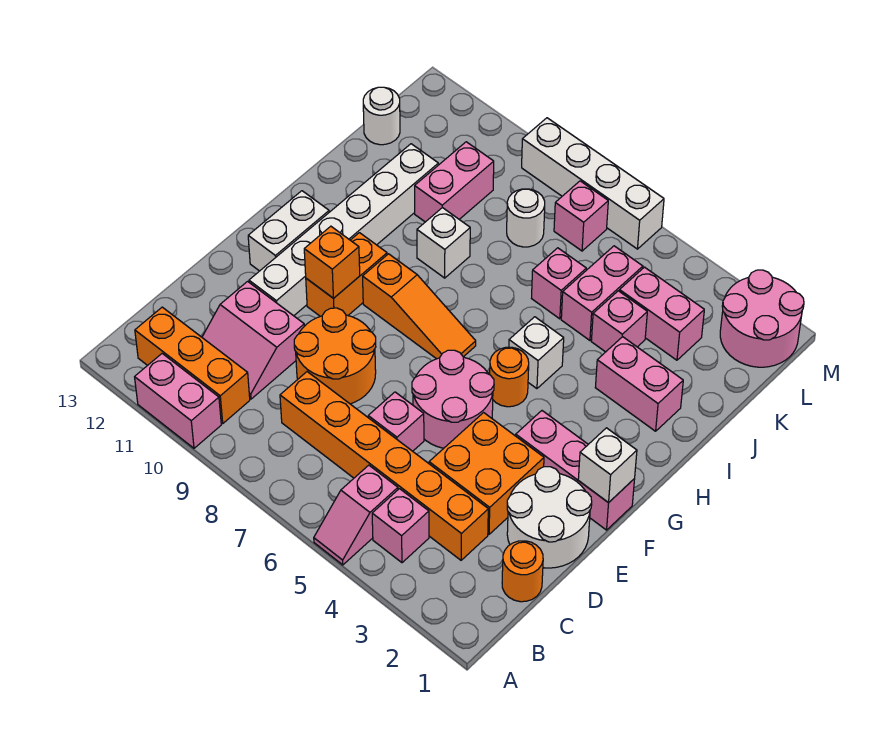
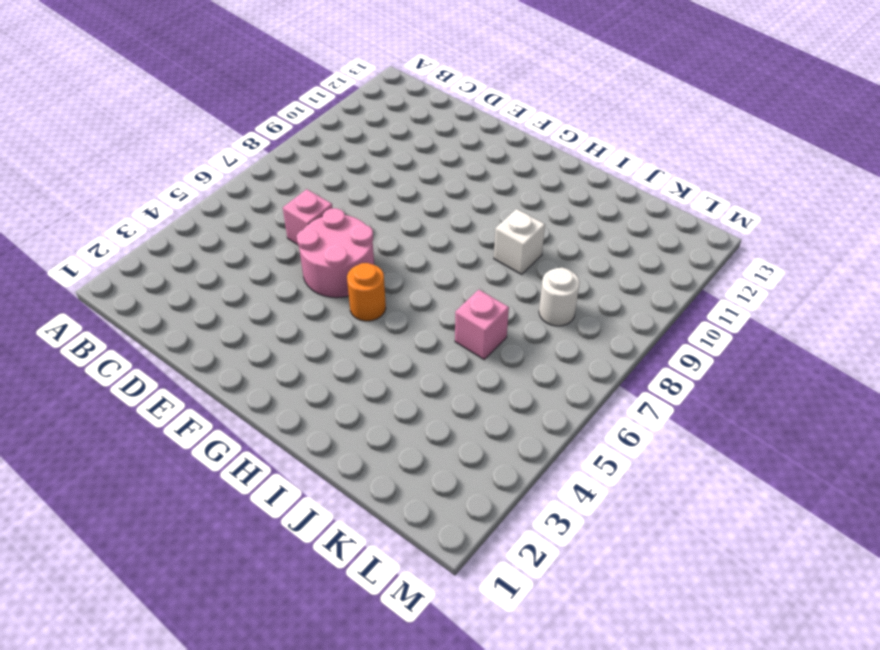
none -> pink 1x2 slope [314,465,398,565]
none -> pink 1x2 brick [135,354,221,448]
none -> pink 1x1 brick [372,489,429,563]
none -> orange 1x3 brick [135,307,250,423]

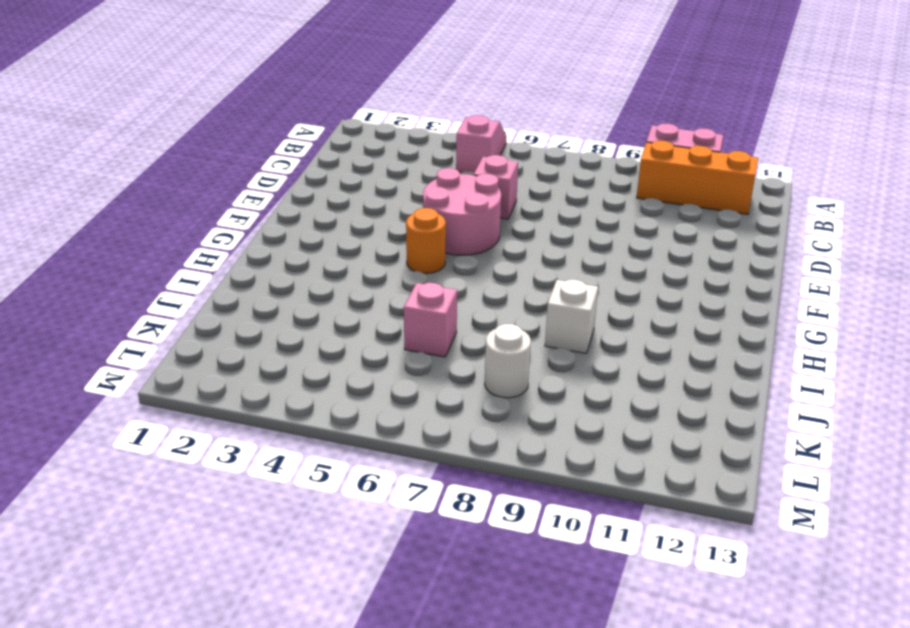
none -> pink 1x1 brick [372,489,429,563]
none -> orange 1x1 round brick [502,541,543,602]
none -> orange 1x6 brick [280,372,488,560]
none -> pink 2x2 slope [202,281,304,399]

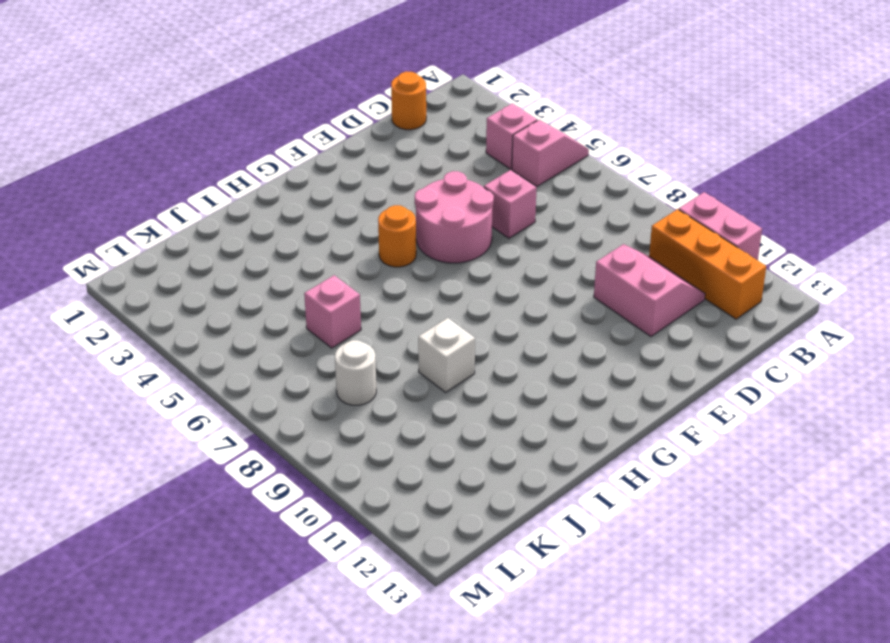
none -> orange 1x6 brick [280,372,488,560]
none -> white 2x2 round brick [507,467,592,568]
none -> orange 2x2 brick [429,413,544,534]
none -> orange 2x2 round brick [294,308,376,404]

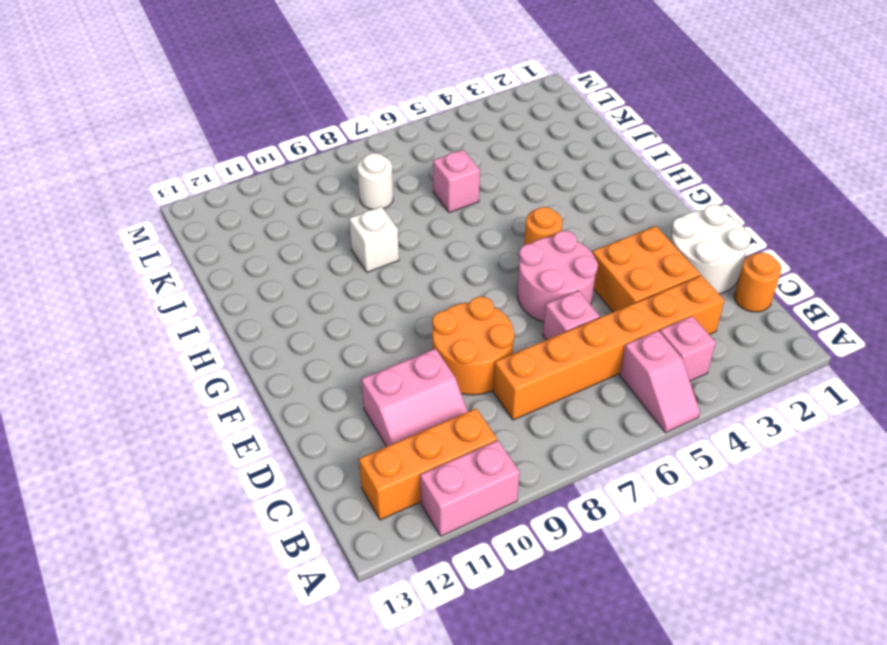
none -> white 1x6 brick [249,144,438,316]
none -> pink 1x3 brick [516,411,635,530]
none -> orange 1x2 brick [306,233,387,316]
none -> white 1x2 brick [248,191,329,271]

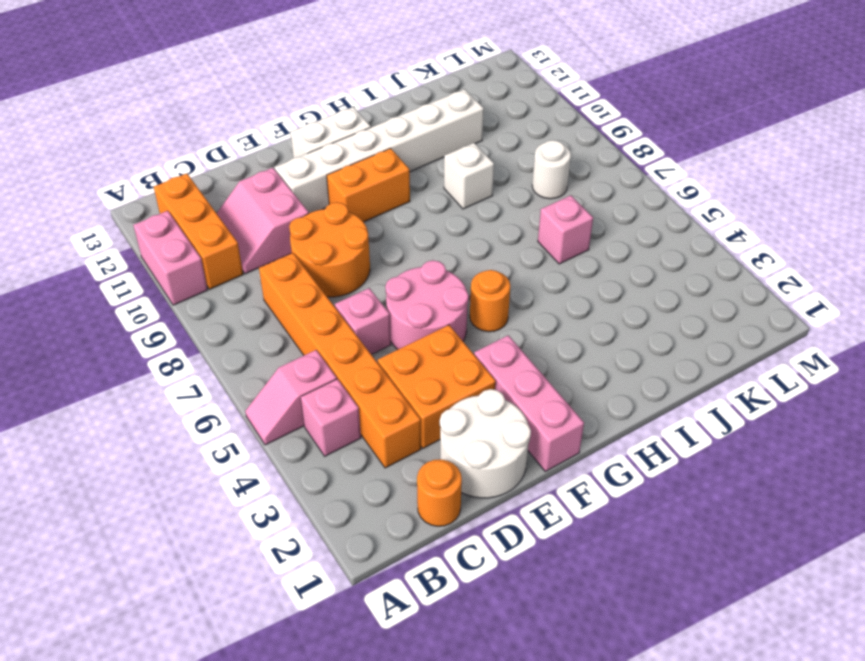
none -> orange 1x3 slope [363,254,476,359]
none -> white 1x1 brick [509,317,564,389]
none -> pink 1x2 brick [595,337,683,431]
none -> pink 1x1 brick [591,291,647,352]

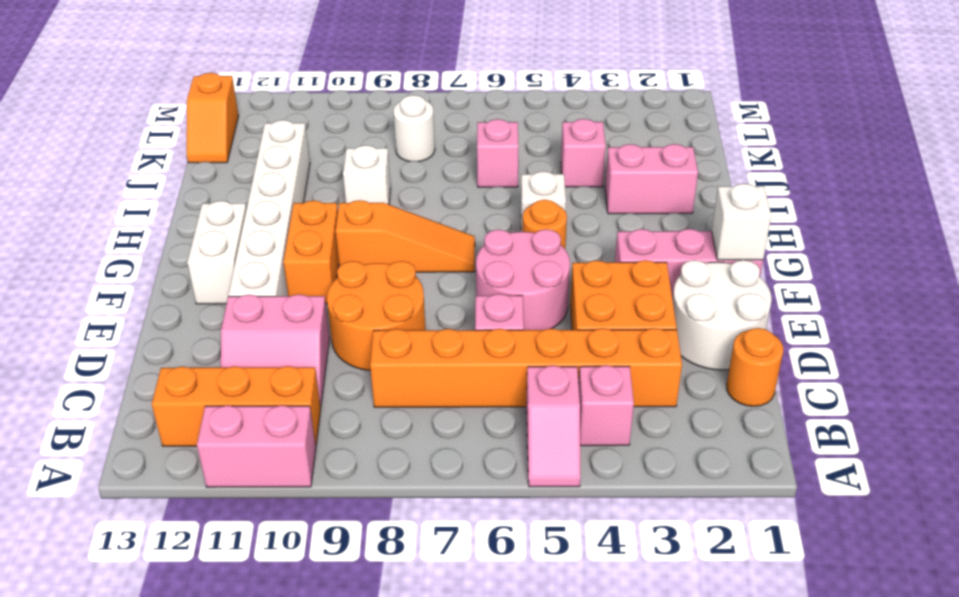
orange 1x2 slope [187,73,238,163] -> white 1x1 round brick [363,87,400,145]
none -> pink 1x2 brick [561,246,643,340]
none -> pink 1x2 brick [415,142,494,222]
none -> pink 1x2 brick [619,267,704,360]
none -> pink 2x2 round brick [720,270,804,367]

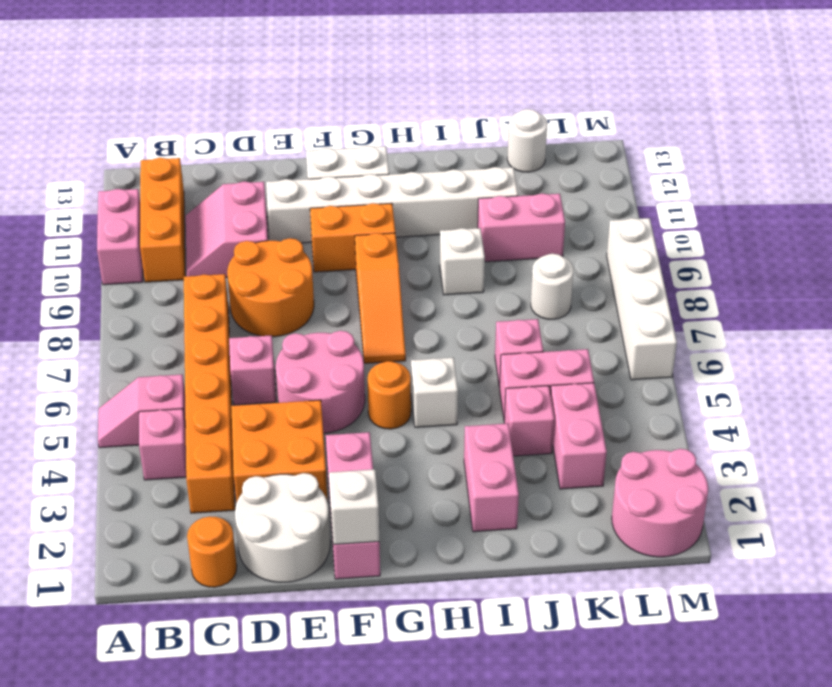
none -> pink 1x1 brick [554,181,608,251]
none -> orange 1x1 brick [304,226,360,298]

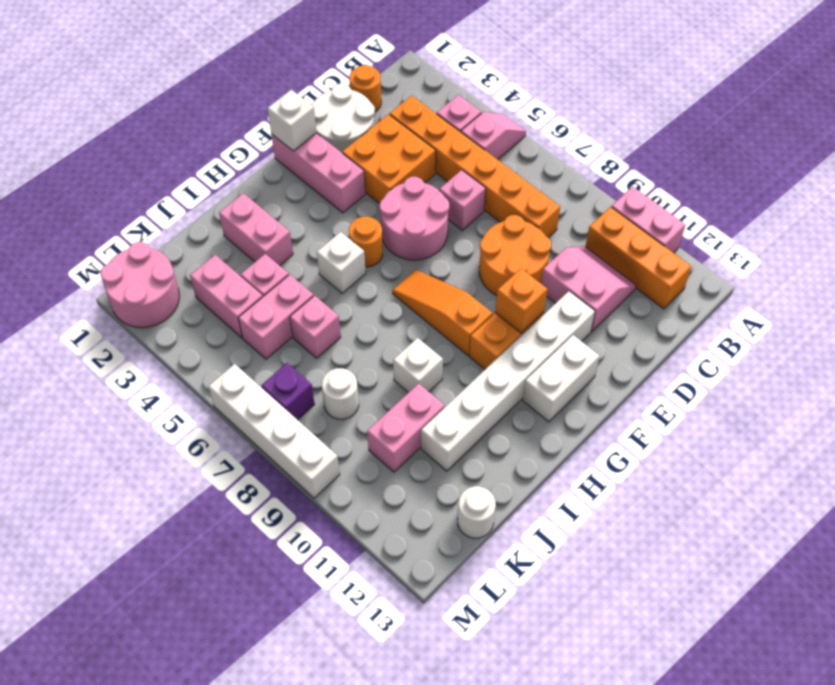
purple 1x1 brick [261,363,315,420] -> pink 1x1 brick [554,181,608,251]

